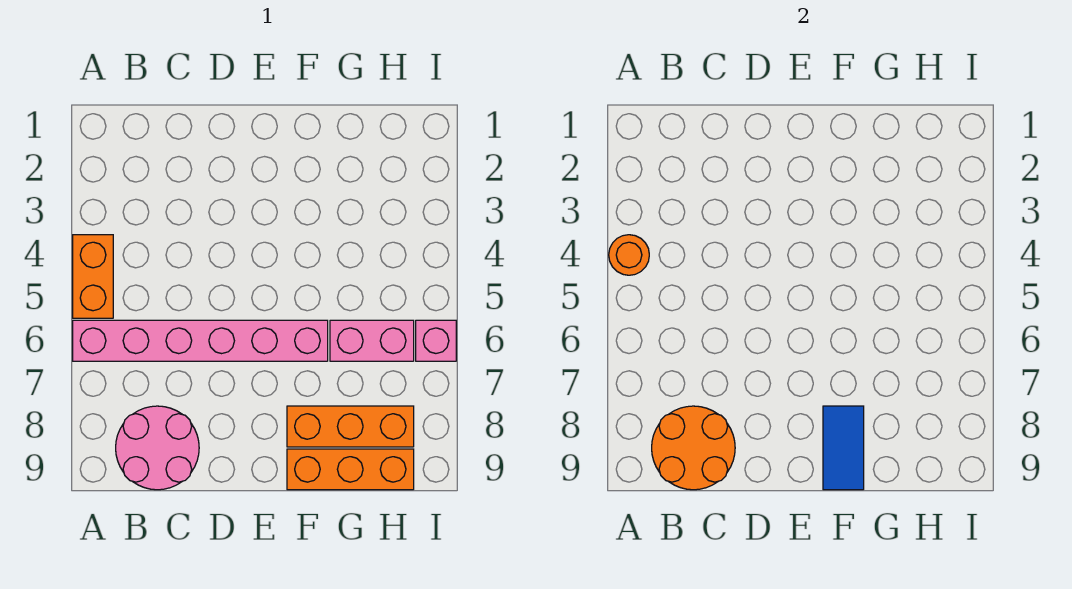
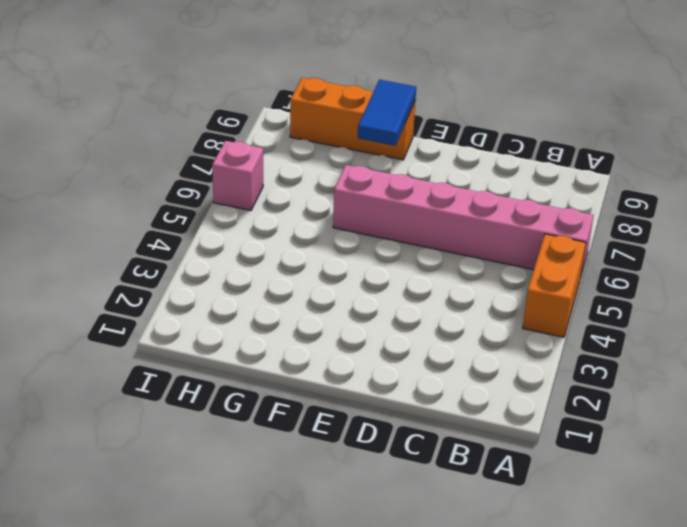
none -> pink 2x2 round brick [116,406,199,490]
none -> orange 1x3 brick [287,406,414,447]

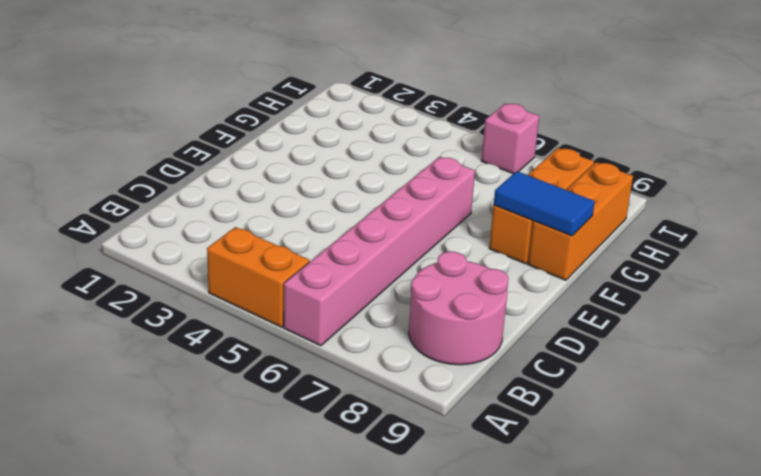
none -> pink 1x2 brick [330,320,414,361]
none -> orange 1x1 round brick [609,235,649,275]

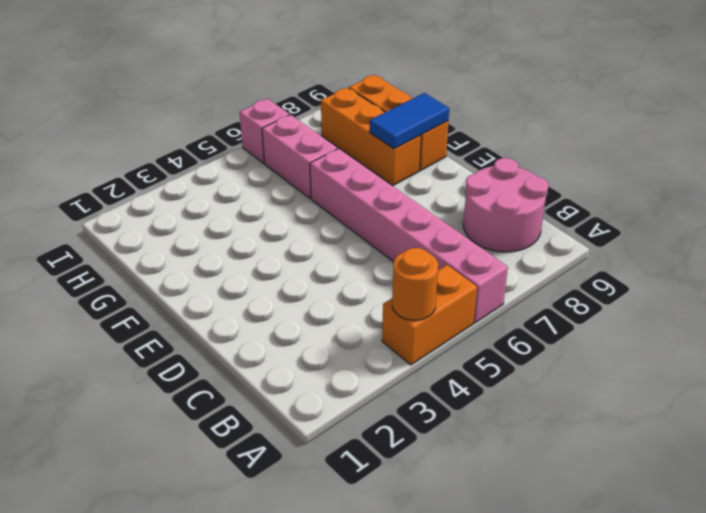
none -> orange 2x2 round brick [652,406,735,490]

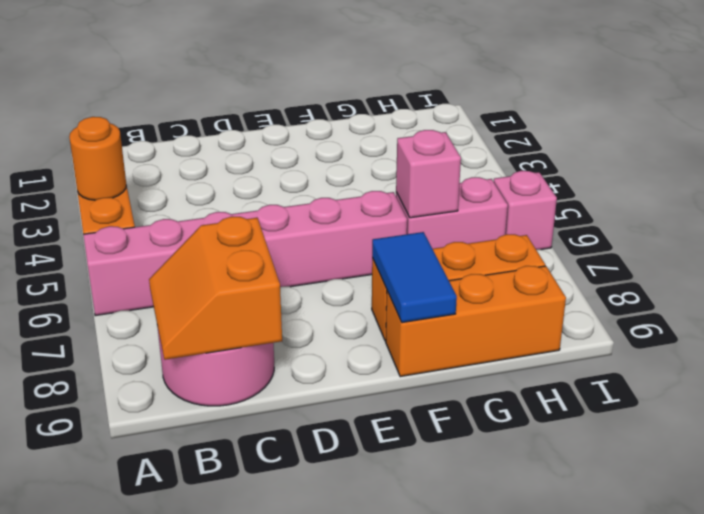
orange 2x2 slope [149,217,282,360] -> orange 2x2 round brick [652,406,735,490]
pink 1x1 brick [396,130,461,218] -> none

